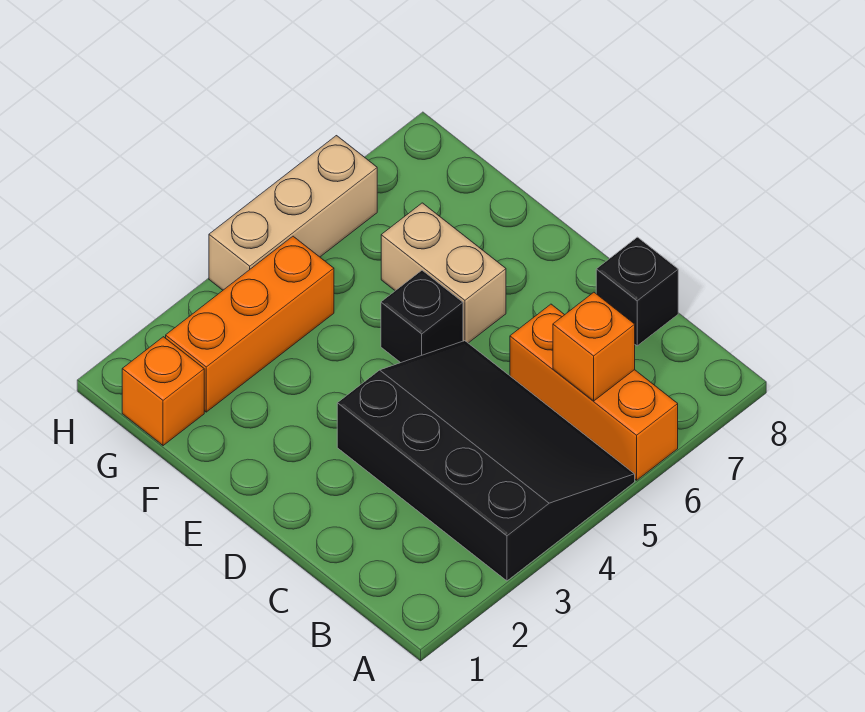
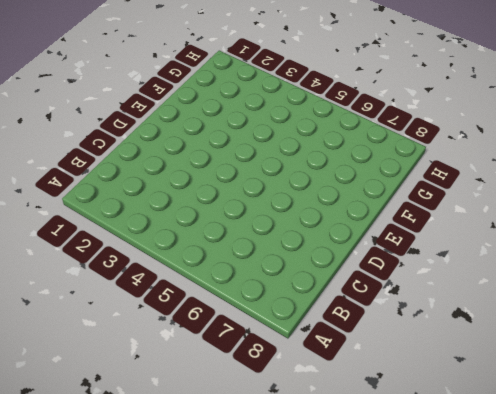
none -> black 3x4 slope [337,341,635,581]
none -> orange 1x3 brick [510,304,678,480]

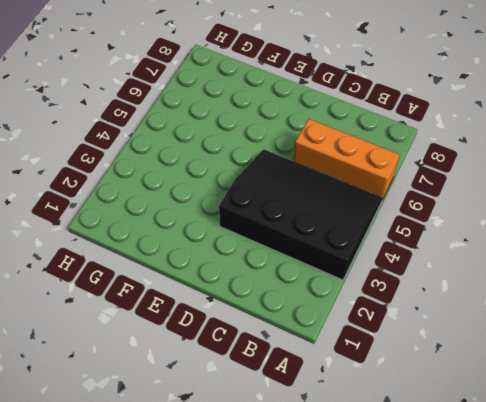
none -> black 1x1 brick [596,237,678,346]
none -> black 1x1 brick [381,270,463,363]

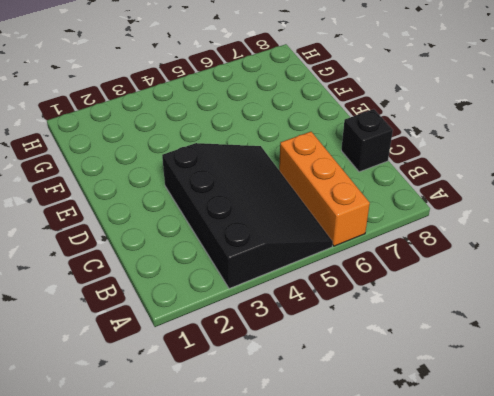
none -> black 1x1 brick [381,270,463,363]
none -> tan 1x2 brick [381,203,506,343]

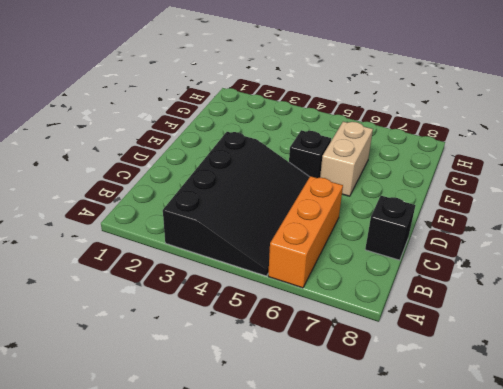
none -> orange 1x1 brick [122,337,204,446]
none -> orange 1x3 brick [166,236,334,412]

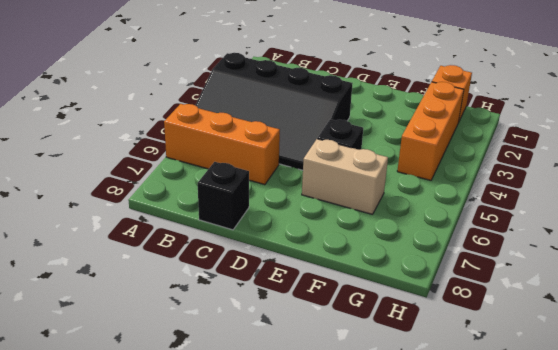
none -> tan 1x3 brick [209,136,377,290]
none -> orange 1x1 brick [553,292,635,401]

